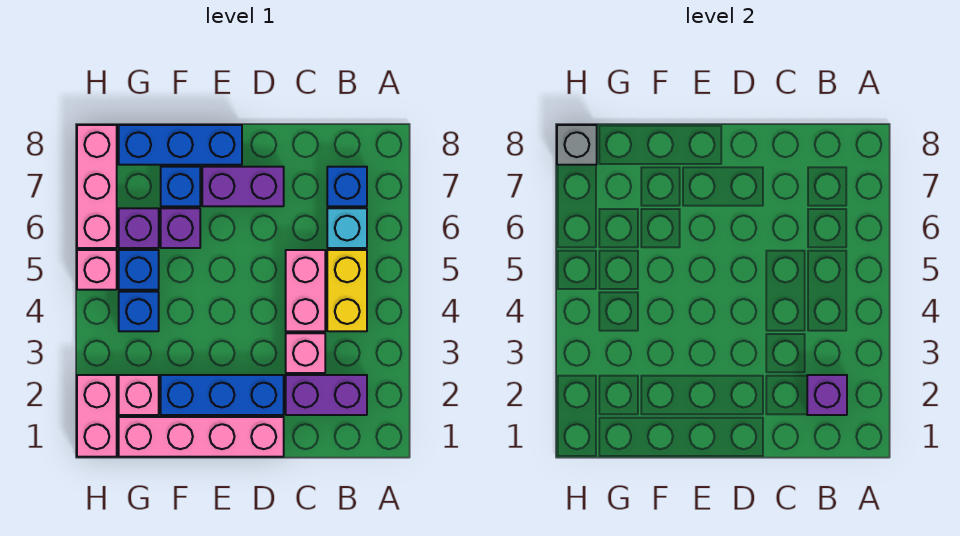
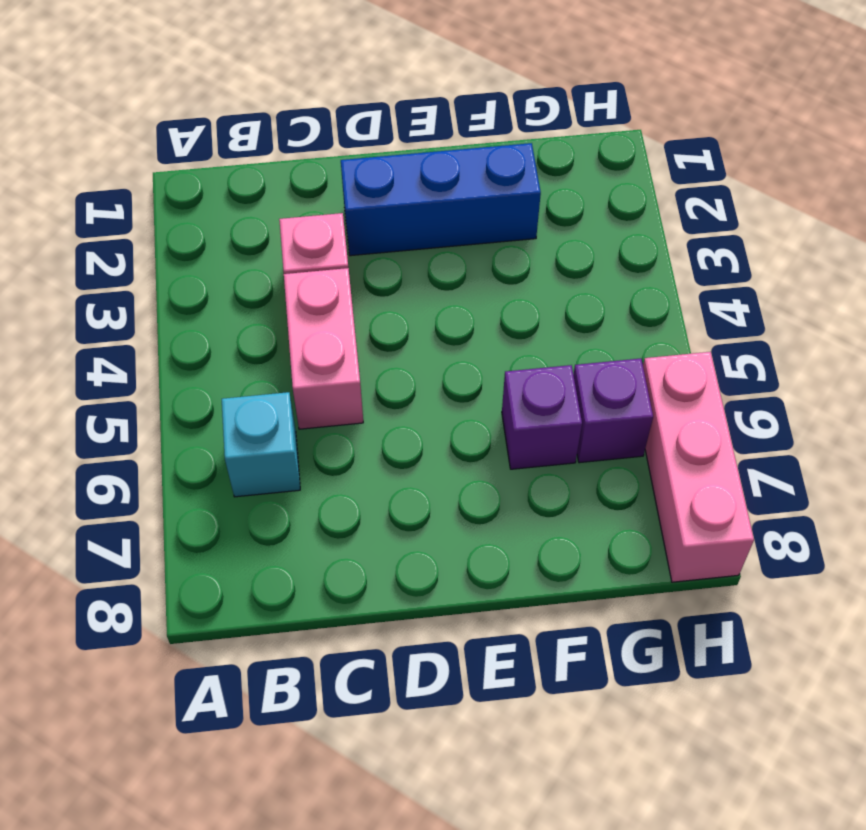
none -> purple 1x2 brick [286,375,367,415]
none -> yellow 1x2 brick [327,250,367,331]
none -> blue 1x1 brick [327,167,367,206]

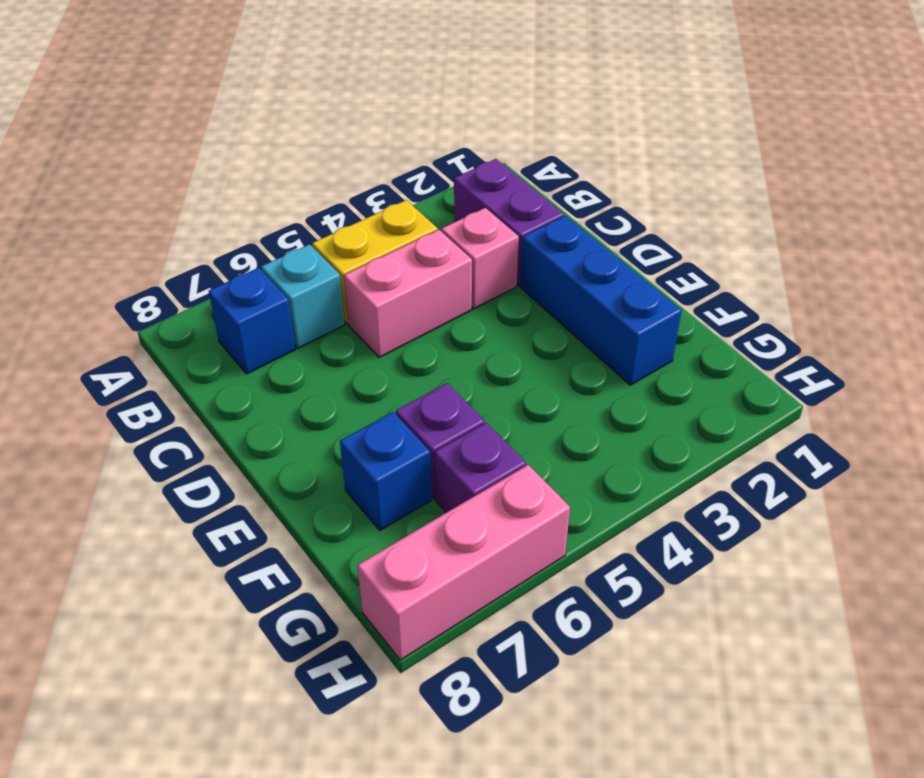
none -> pink 1x4 brick [119,417,284,457]
none -> purple 1x2 brick [202,167,284,206]
none -> blue 1x3 brick [119,125,242,165]

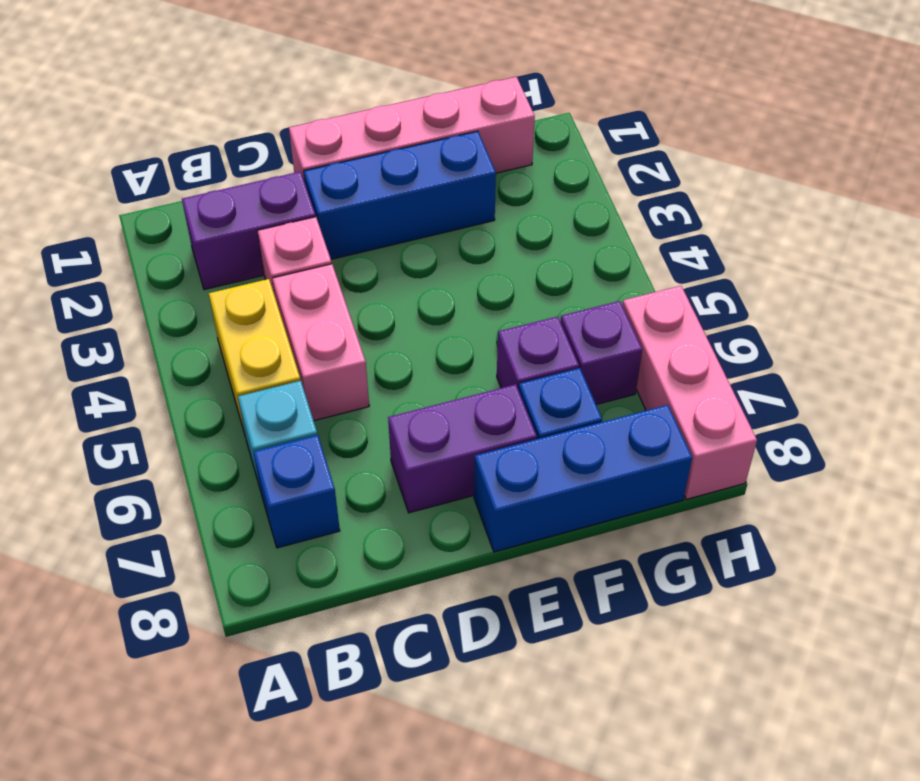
none -> pink 1x1 brick [119,375,159,415]
none -> blue 1x1 brick [119,292,159,331]
none -> blue 1x1 brick [119,250,159,290]

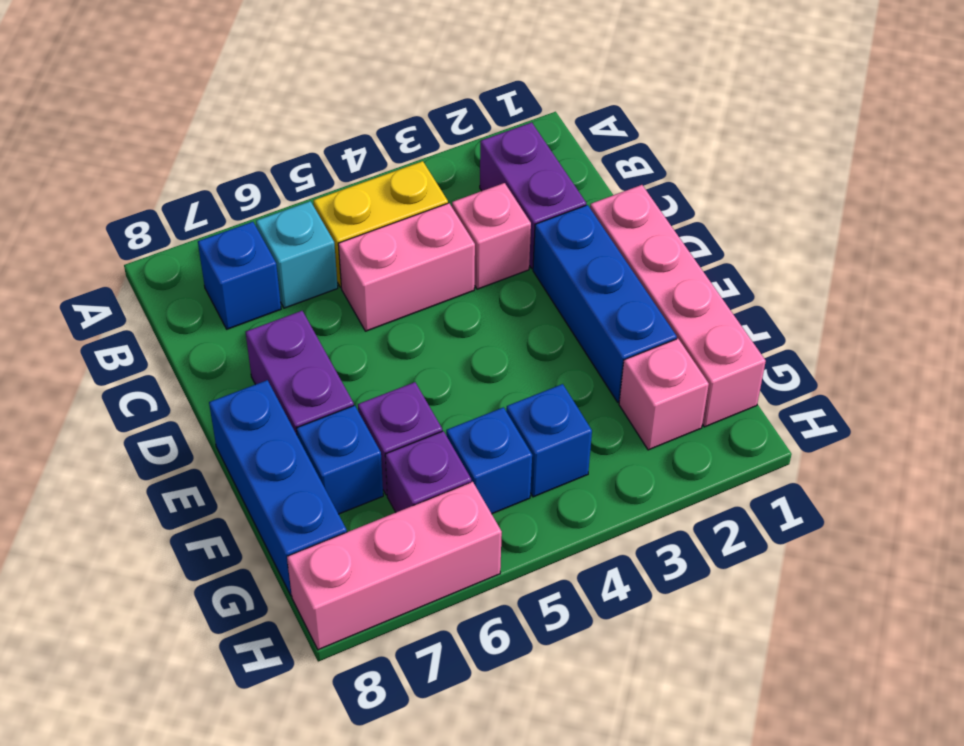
none -> pink 1x2 brick [77,375,117,457]
none -> pink 1x1 brick [77,250,117,290]
none -> purple 1x1 brick [807,375,847,415]

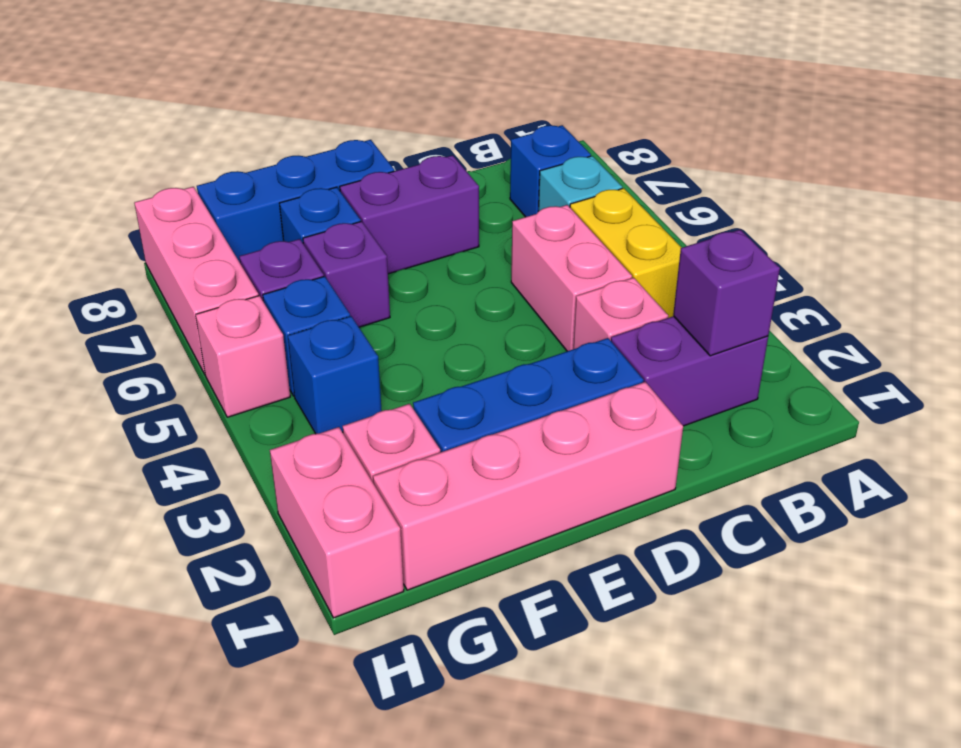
none -> grey 1x1 brick [557,125,597,165]

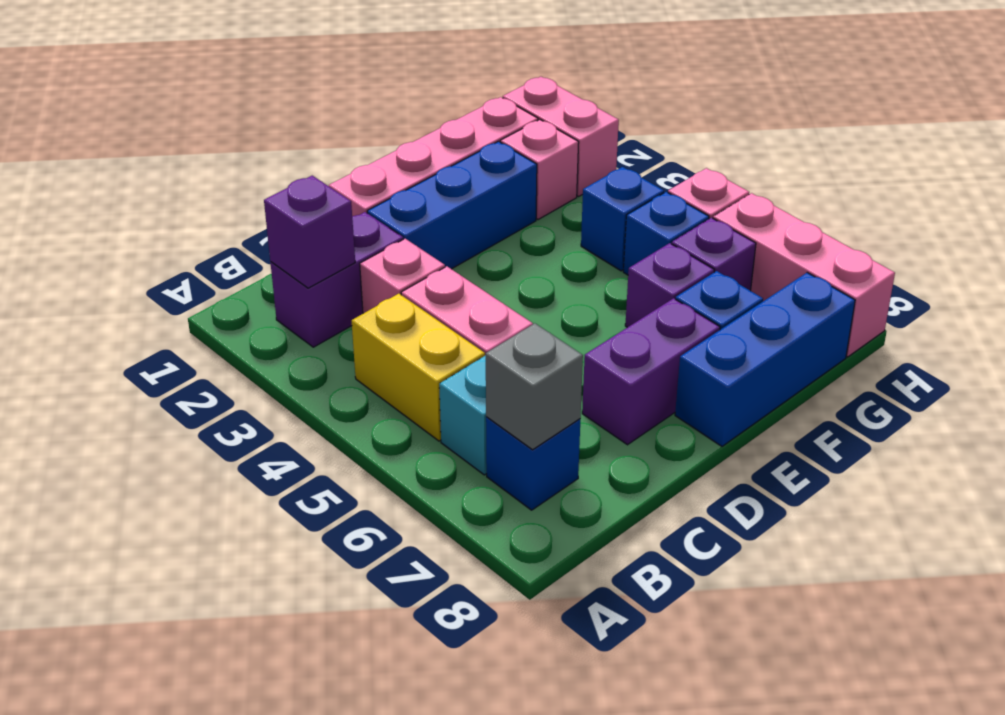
grey 1x1 brick [486,323,583,450] -> grey 1x1 brick moved to [557,125,597,165]

